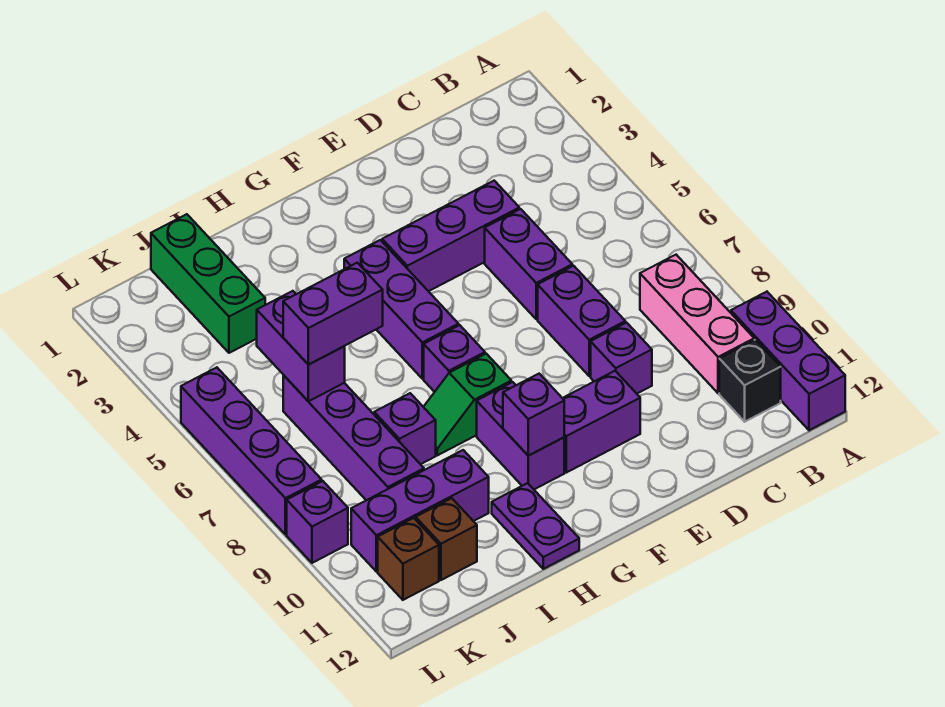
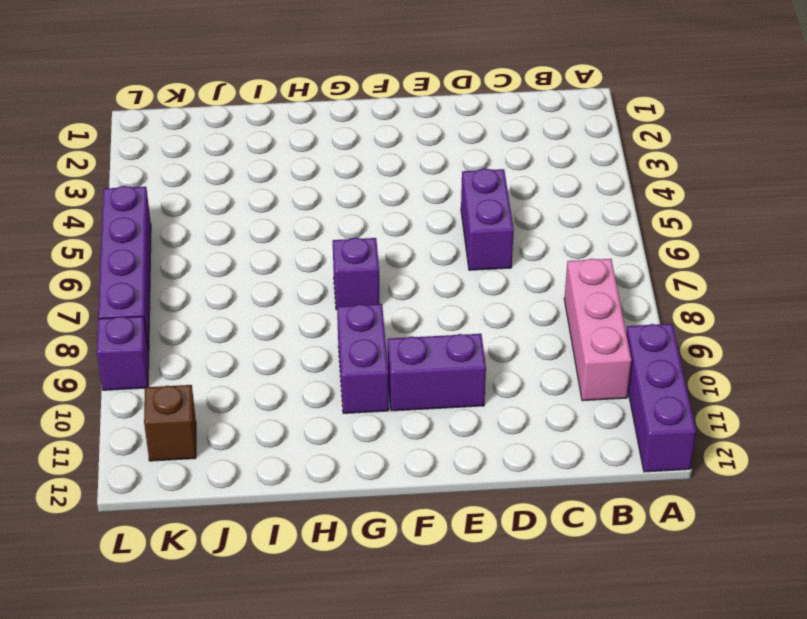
none -> black 1x1 brick [719,340,781,422]
none -> purple 1x3 brick [382,181,519,291]
none -> purple 1x2 brick [538,266,625,376]

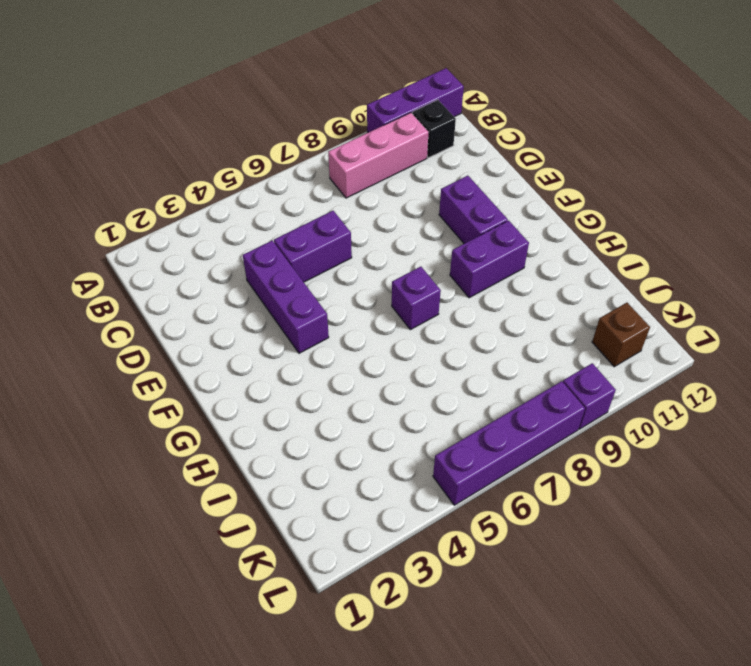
none -> purple 1x2 brick [538,266,625,376]
none -> purple 1x1 brick [591,323,652,393]
none -> purple 1x3 brick [344,240,459,379]

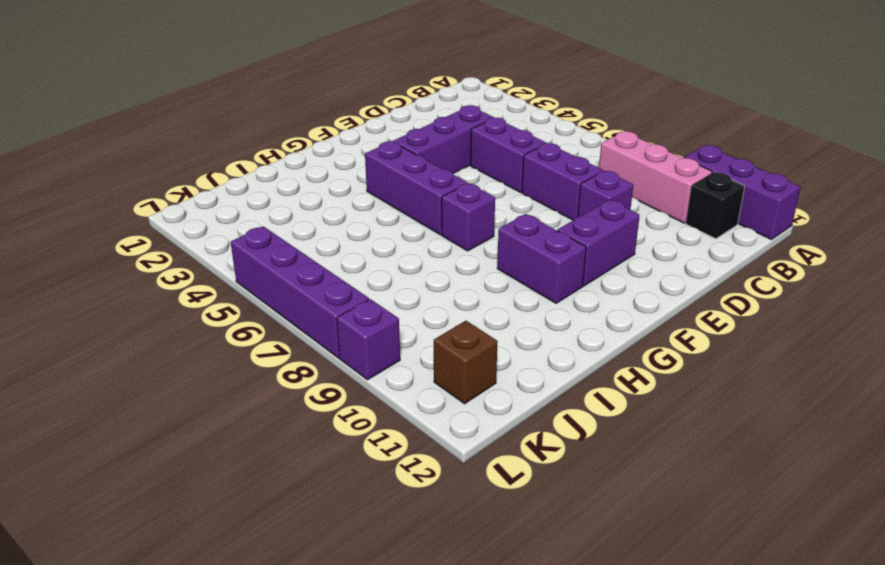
none -> green 1x2 slope [424,354,511,455]
none -> purple 1x2 plate [492,483,579,569]
none -> purple 1x1 brick [374,393,436,464]

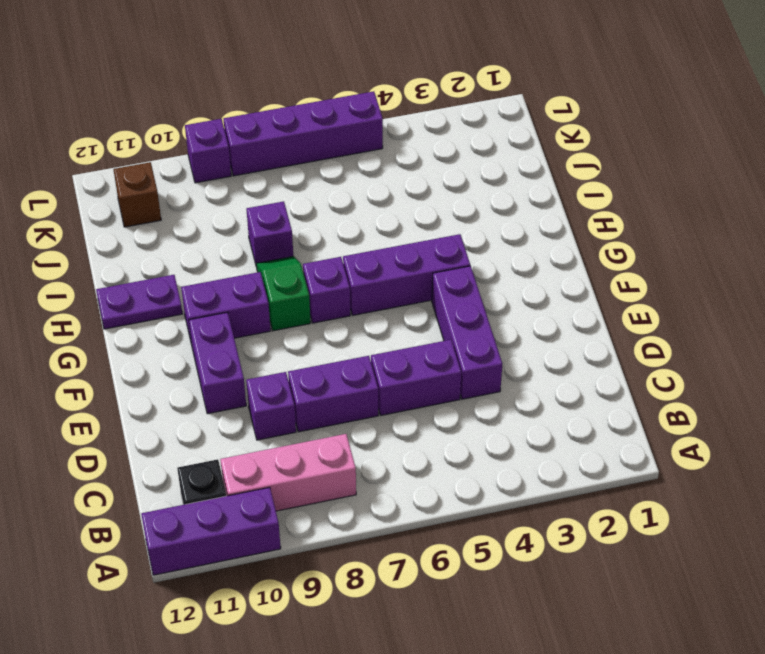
none -> purple 1x3 brick [351,450,489,572]
none -> green 1x3 brick [151,214,265,353]
none -> purple 1x4 brick [283,375,424,500]

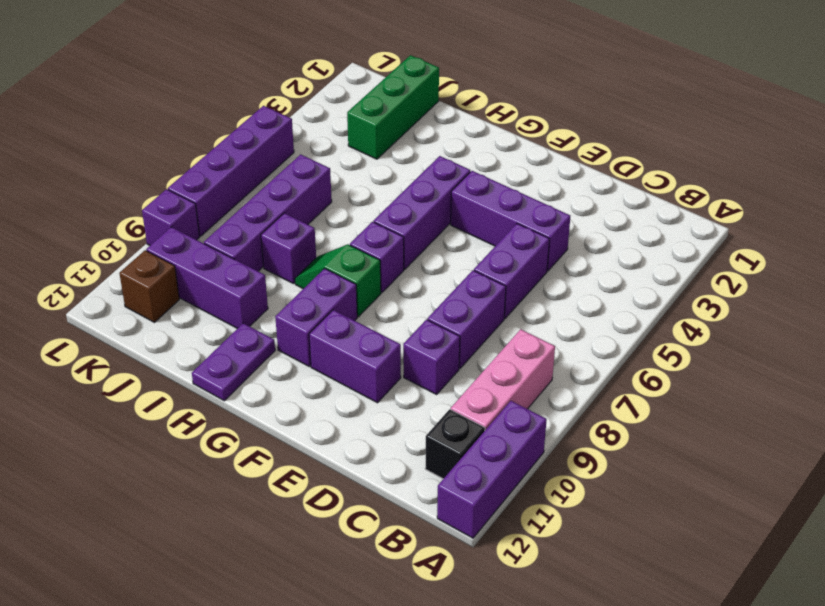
none -> brown 1x1 brick [416,498,477,580]
none -> purple 1x1 brick [503,374,564,456]
none -> purple 1x2 brick [257,291,345,401]

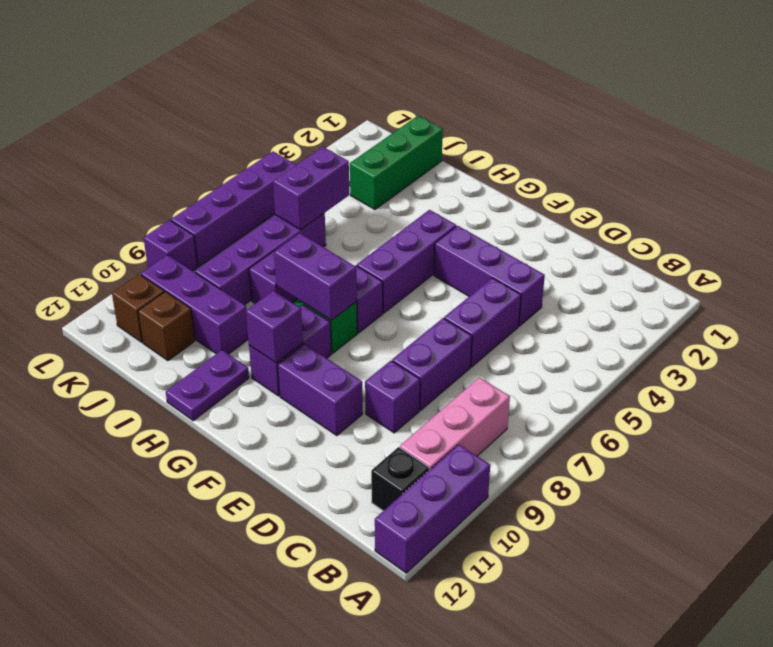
purple 1x2 brick [274,233,357,321] -> purple 1x2 brick moved to [283,263,383,364]

